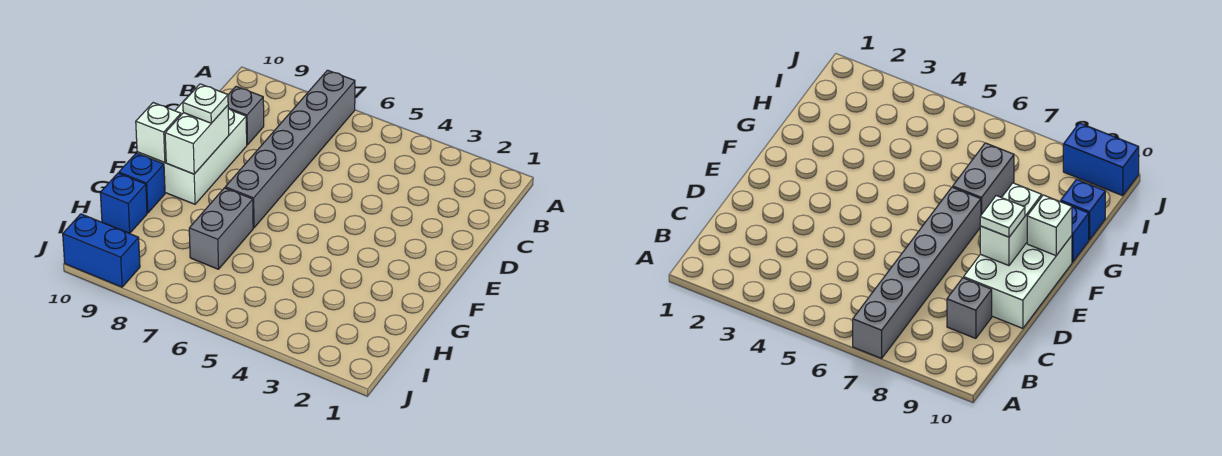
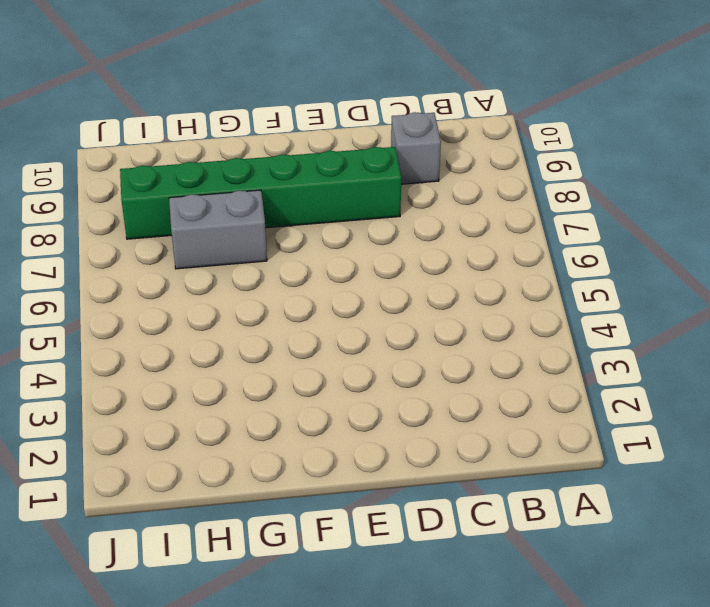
green 1x6 brick [120,147,401,239] -> none
none -> grey 1x6 brick [225,70,355,228]
none -> white 2x3 brick [137,98,247,204]

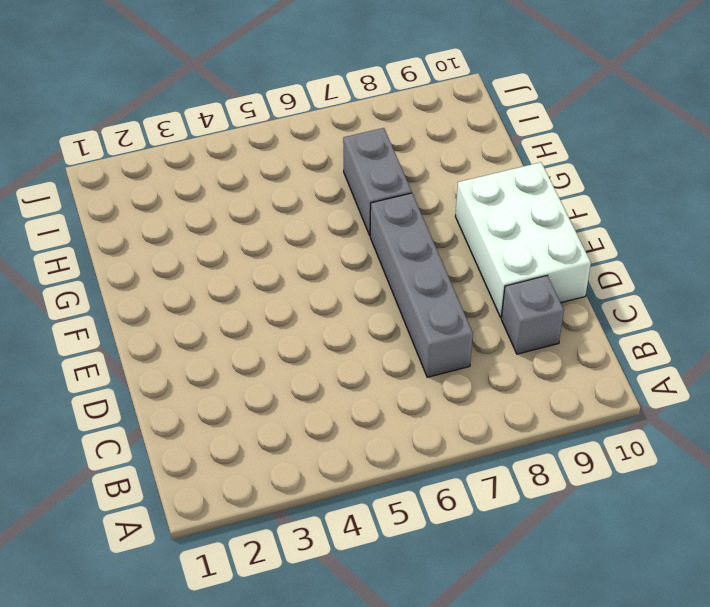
grey 1x4 brick [370,193,473,377] -> grey 1x6 brick [225,70,355,228]
none -> blue 1x1 brick [119,153,165,213]
none -> blue 1x1 brick [100,173,147,233]

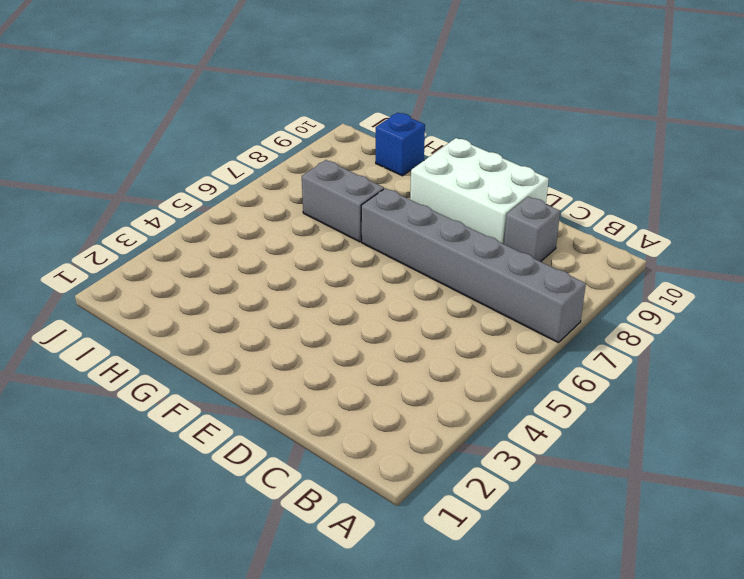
none -> blue 1x1 brick [119,153,165,213]
none -> blue 1x2 brick [63,214,140,287]

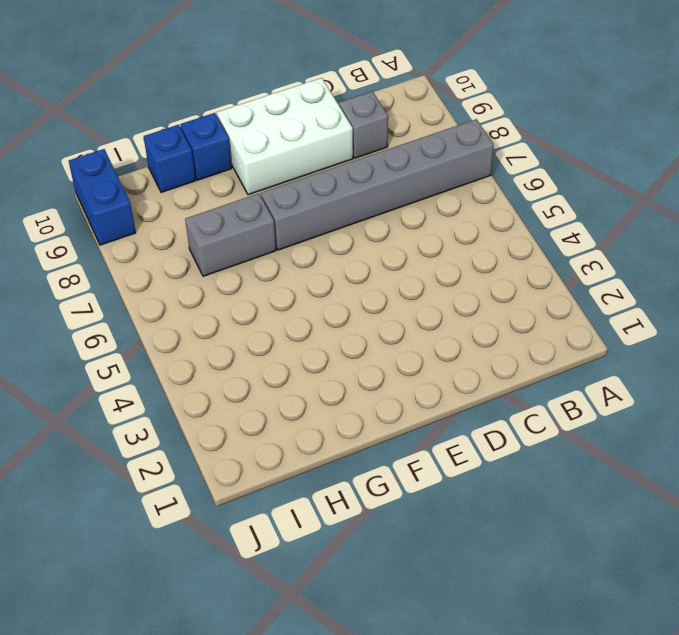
none -> white 1x2 brick [165,105,229,174]
none -> white 1x1 brick [136,103,181,163]

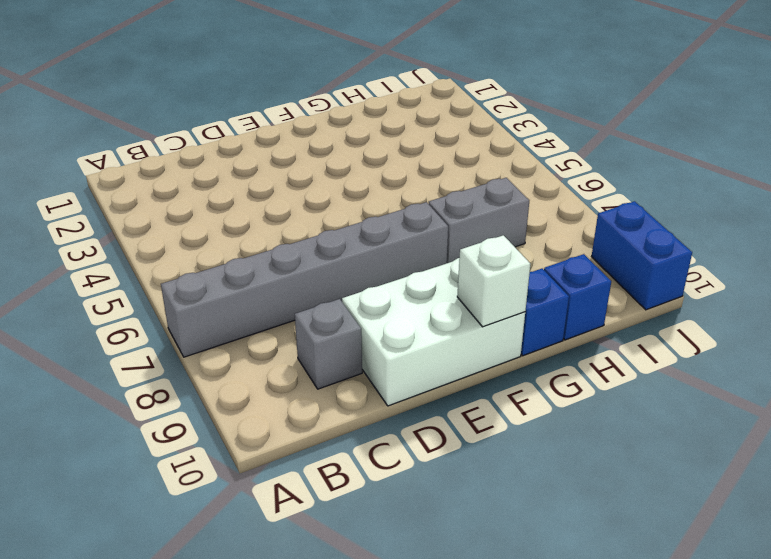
none -> white 1x2 brick [165,105,229,174]
none -> white 1x1 plate [183,84,228,123]

